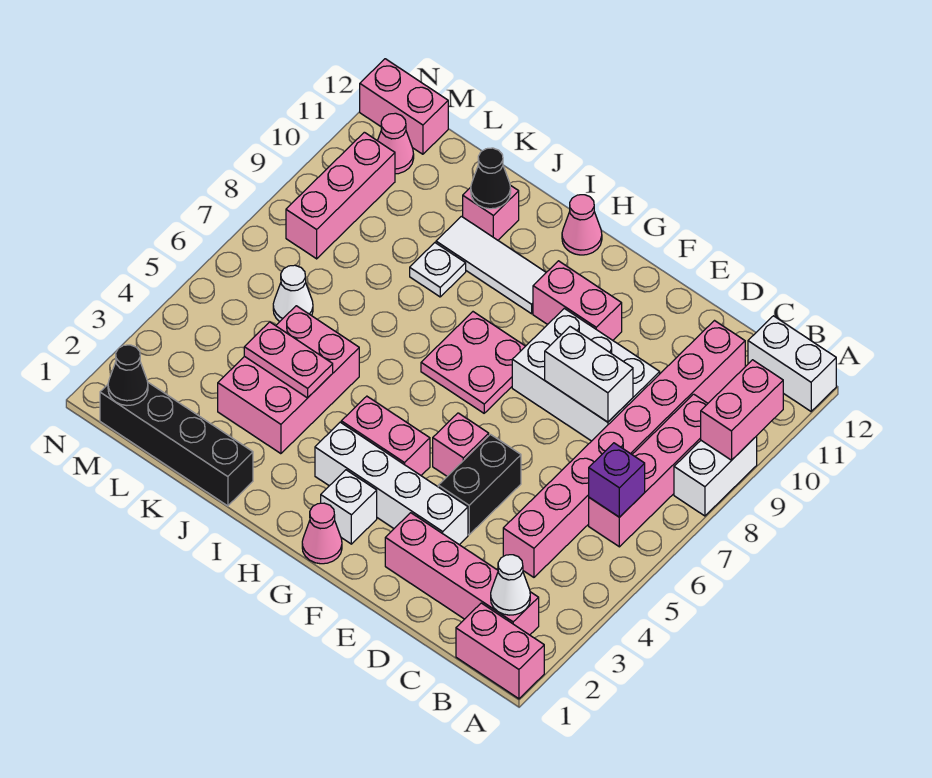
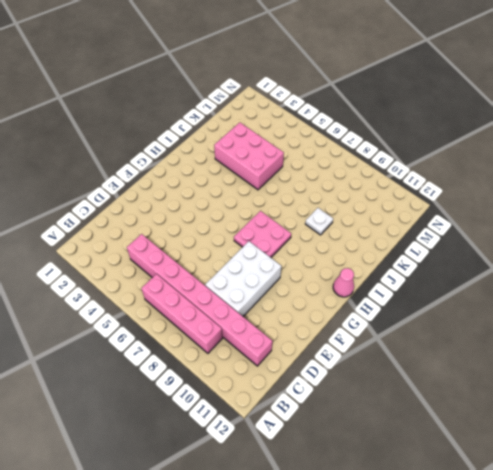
none -> pink 1x2 brick [456,603,544,699]
none -> white 1x2 brick [674,436,757,516]
none -> white 1x2 brick [748,316,836,411]
none -> pink 1x4 brick [385,513,539,635]

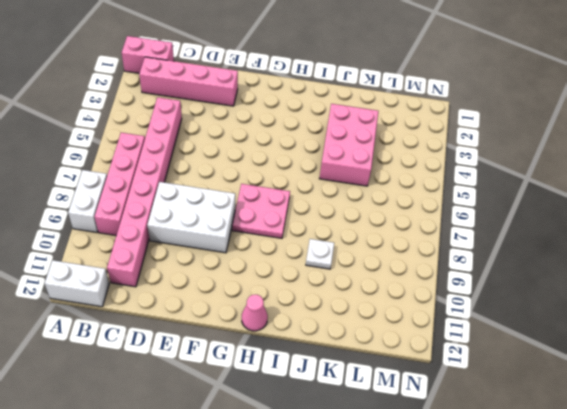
none -> white 1x4 brick [315,422,468,545]
none -> black 1x2 brick [438,434,521,535]
none -> pink 1x1 brick [433,413,489,476]
none -> pink 1x2 brick [533,261,622,340]

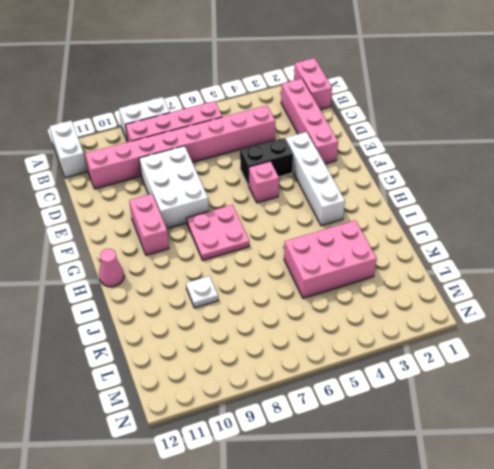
none -> pink 1x1 cone [302,503,342,564]
none -> white 1x1 brick [321,470,377,544]
none -> pink 1x2 brick [341,396,430,475]
none -> white 1x3 tile [436,216,546,314]

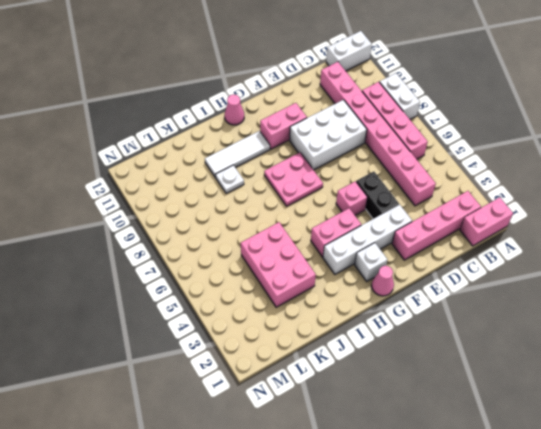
none -> black 1x4 brick [100,383,253,506]
none -> pink 1x1 brick [463,185,519,240]
none -> white 1x1 cone [273,265,313,322]
none -> pink 1x3 brick [286,132,395,259]

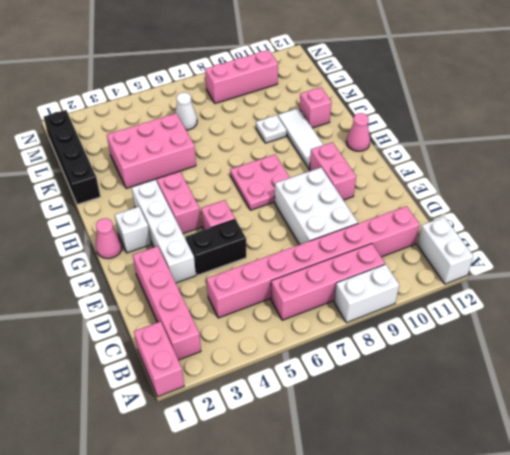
none -> pink 1x1 cone [378,113,414,174]
none -> pink 1x2 brick [360,59,448,154]
none -> pink 1x2 brick [701,360,783,460]
none -> white 1x1 cone [491,555,530,615]

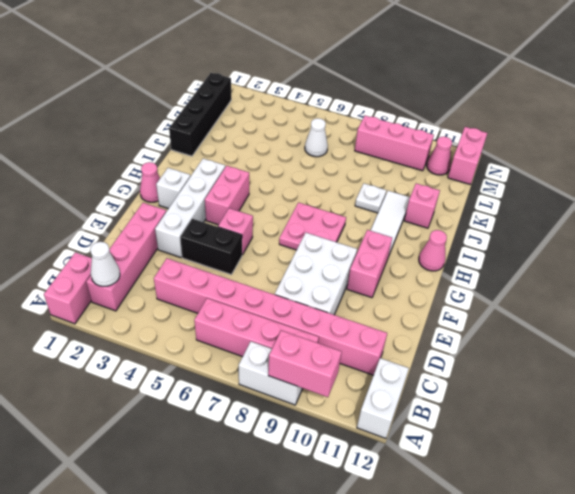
none -> pink 2x3 brick [218,306,359,454]
none -> purple 1x1 brick [589,443,645,517]
none -> white 1x2 brick [545,327,633,422]
none -> pink 1x2 plate [244,322,333,398]

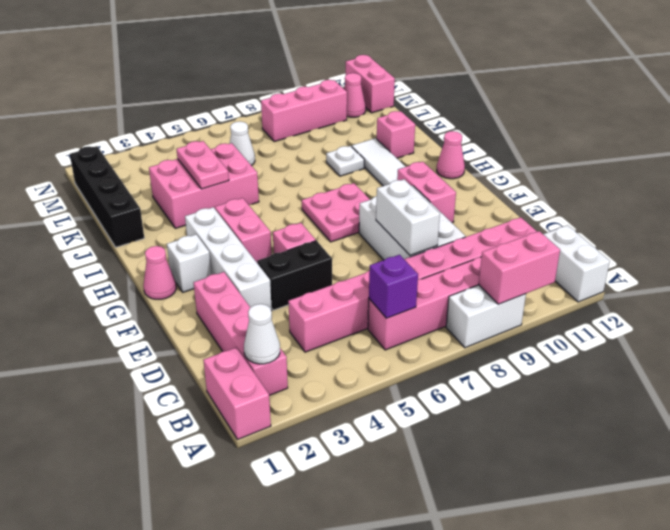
none -> black 1x1 cone [471,148,511,209]
none -> black 1x1 cone [108,345,148,405]

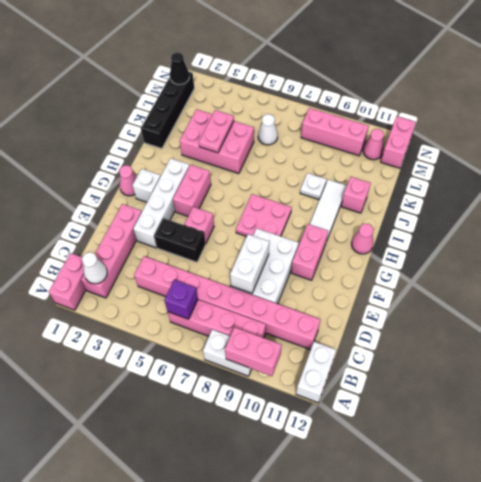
none -> black 1x1 cone [471,148,511,209]

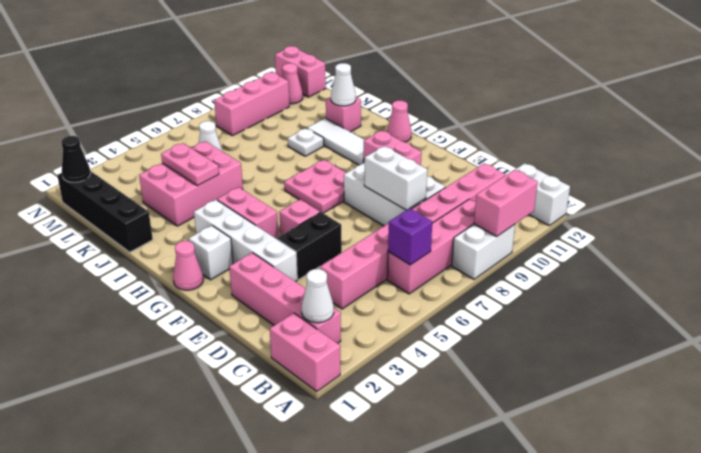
white 1x1 cone [331,63,356,106] -> black 1x1 cone [471,148,511,209]

